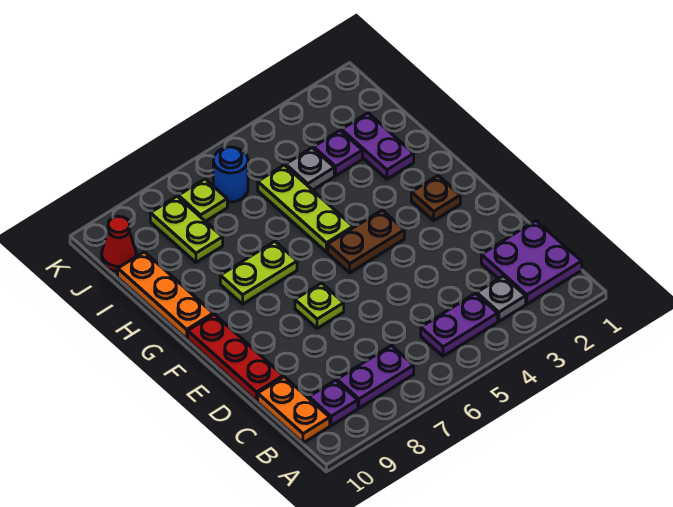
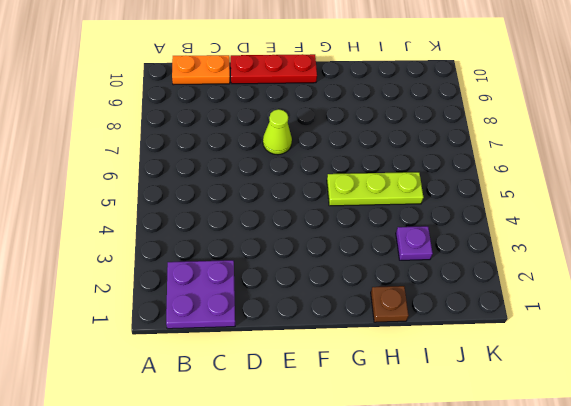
lime 1x1 cone [263,109,292,155] -> lime 1x1 plate [295,283,344,328]
brown 1x1 plate [371,286,409,322] -> brown 1x1 plate moved to [411,176,460,221]
none -> grey 1x1 plate [477,276,526,321]
none -> purple 1x2 plate [421,293,498,356]
none -> purple 1x2 plate [337,346,414,408]

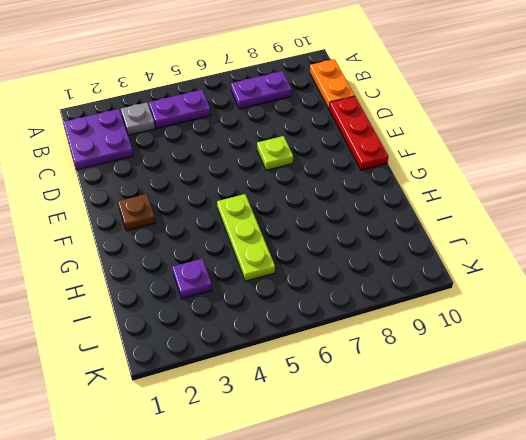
none -> purple 1x1 plate [309,380,358,426]
none -> brown 1x2 plate [328,210,404,273]
none -> lime 1x2 plate [220,242,297,304]

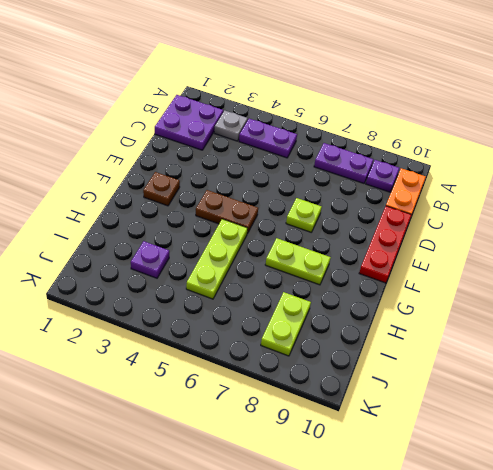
none -> orange 1x3 plate [118,252,213,339]
none -> purple 1x2 plate [342,113,414,179]
none -> grey 1x1 plate [286,148,334,190]

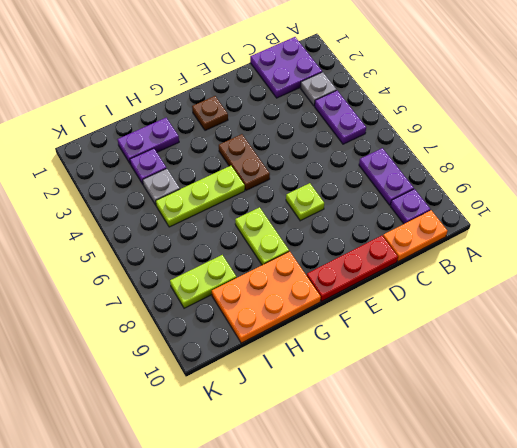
orange 2x3 plate [212,251,321,343] -> orange 1x3 plate [118,252,213,339]
none -> blue 1x1 round brick [213,147,248,202]
none -> lime 1x1 plate [178,179,227,222]
none -> red 1x1 cone [102,216,136,271]

